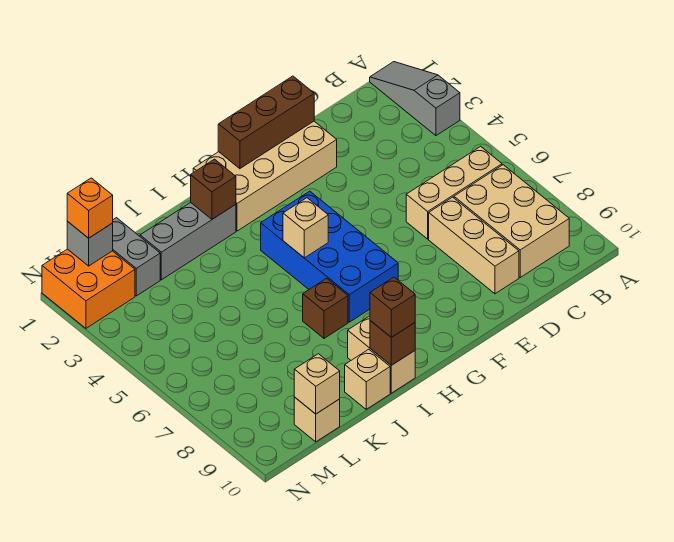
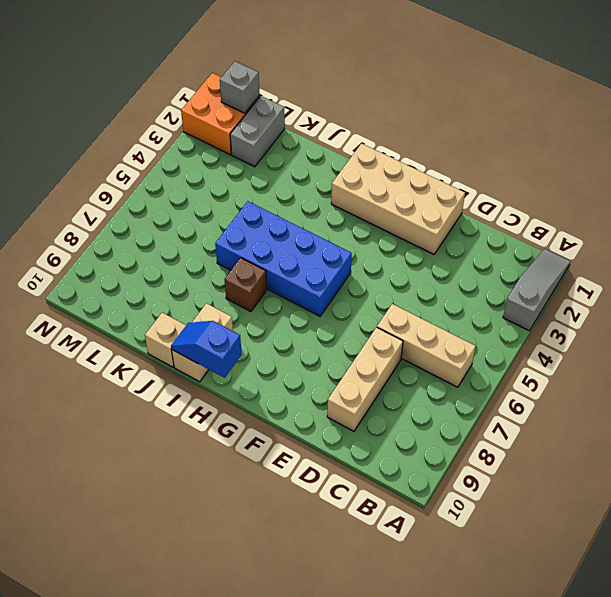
blue 2x4 brick [215,201,352,316] -> blue 2x4 brick turned to [261,191,398,322]
blue 1x2 slope [171,321,242,378] -> brown 1x1 brick [370,321,415,365]
none -> tan 2x3 brick [454,165,569,277]
none -> grey 1x3 brick [140,203,236,280]
none -> tan 1x1 brick [294,397,340,442]

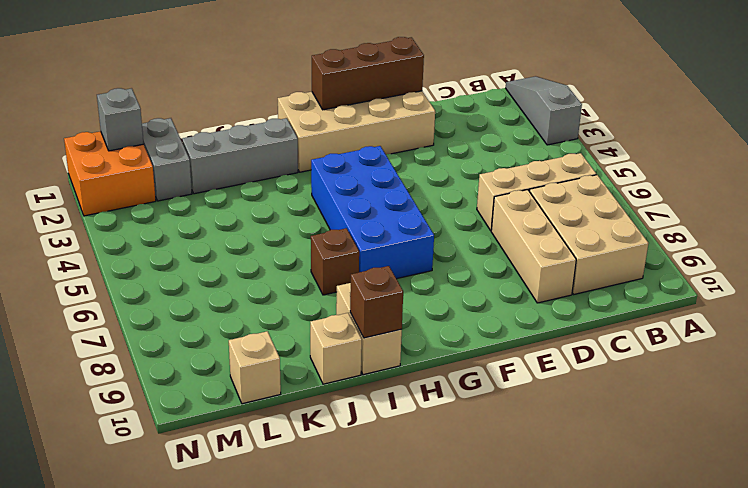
none -> tan 1x1 brick [283,198,328,258]
none -> brown 1x1 brick [191,159,236,219]
none -> tan 1x1 brick [294,354,340,414]

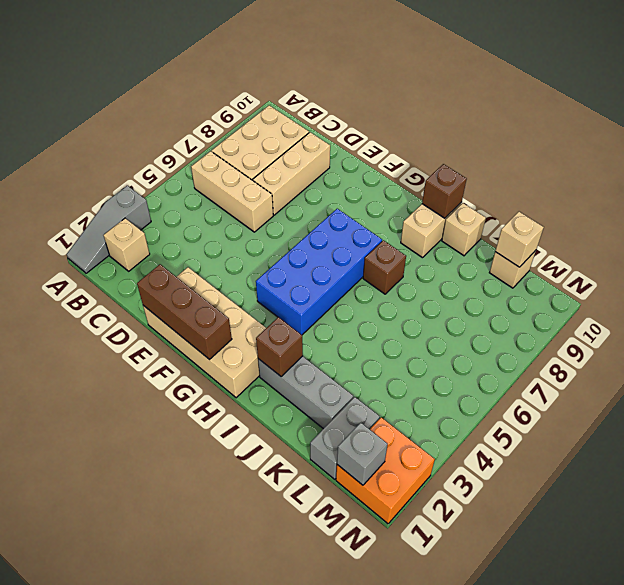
tan 1x1 brick [103,218,150,271] -> tan 1x1 brick moved to [283,198,328,258]
none -> brown 1x1 brick [370,277,415,337]
none -> orange 1x1 brick [67,178,113,238]

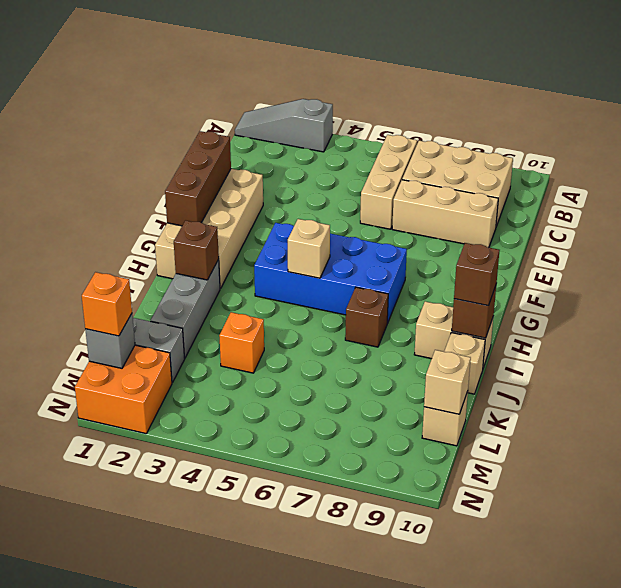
orange 1x1 brick [219,312,264,373] -> none

